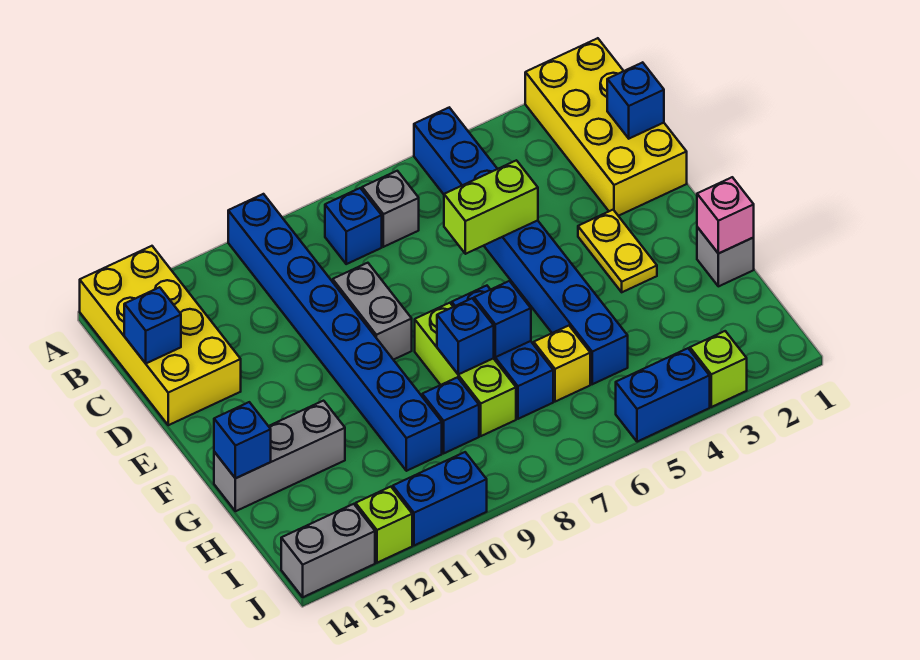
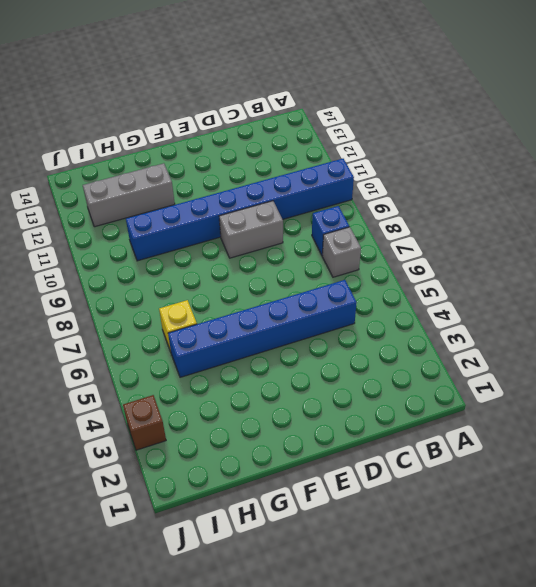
blue 1x6 brick [168,280,357,377] -> blue 1x8 brick [414,108,628,384]
grey 1x3 brick [83,163,175,227] -> grey 1x3 brick turned to [214,401,345,511]
brown 1x1 brick [123,395,166,450] -> lime 1x1 brick [690,331,747,407]
none -> yellow 2x4 brick [525,38,687,216]
none -> yellow 2x4 brick [80,246,241,425]
none -> yellow 1x2 plate [578,210,657,292]

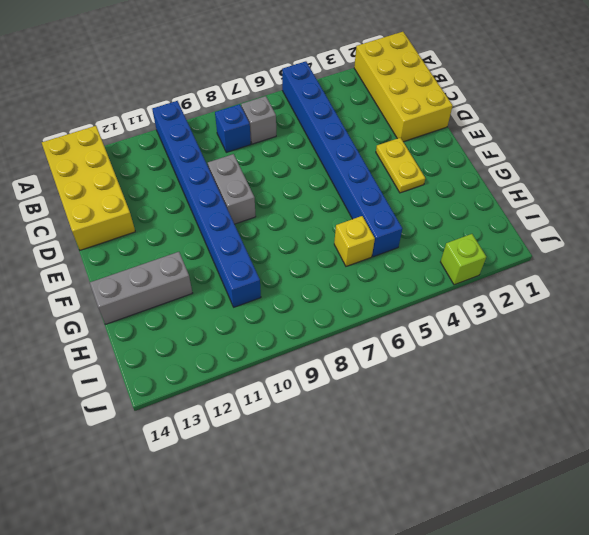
none -> blue 1x3 brick [452,286,553,419]
none -> lime 1x3 brick [415,303,516,436]
none -> grey 1x1 brick [697,227,754,286]

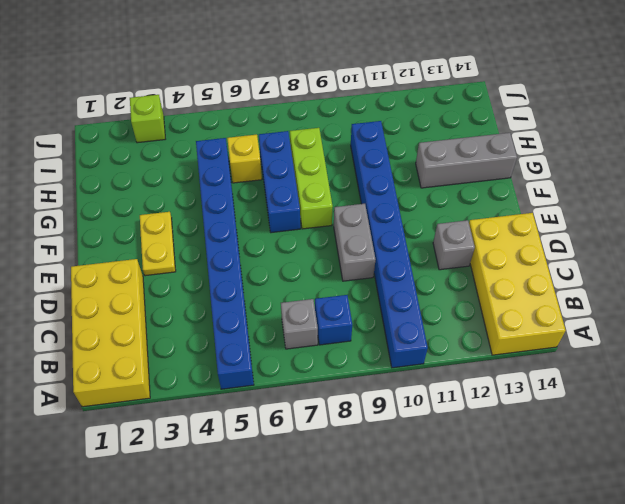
grey 1x1 brick [433,220,475,270] -> grey 1x1 brick moved to [697,227,754,286]
none -> blue 1x1 brick [422,377,479,453]
none -> blue 1x2 brick [616,348,710,442]
none -> blue 1x2 brick [393,452,487,545]

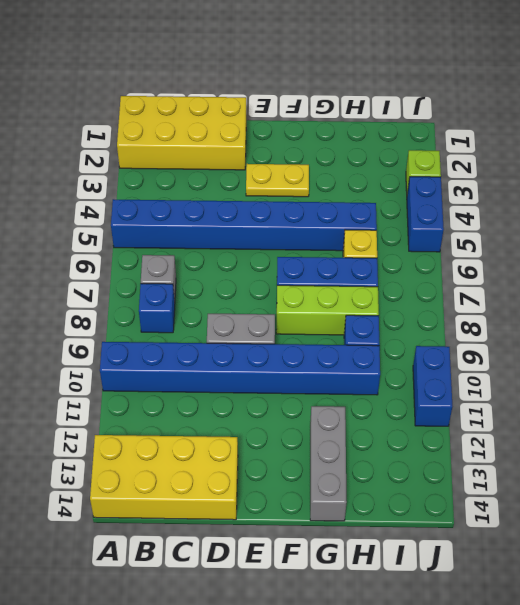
none -> grey 1x1 brick [697,227,754,286]
none -> lime 1x1 brick [356,487,412,563]
none -> grey 1x2 brick [281,504,375,597]

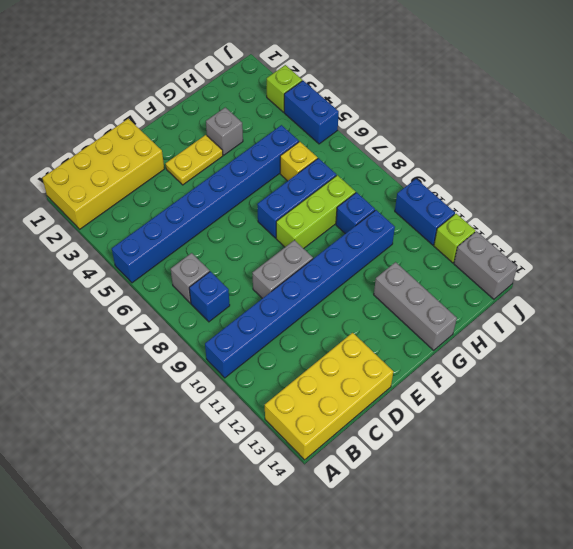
grey 1x1 brick [206,107,243,155] -> grey 1x1 brick moved to [697,227,754,286]
none -> blue 1x1 brick [607,62,664,139]
none -> blue 1x1 brick [124,287,181,363]
none -> lime 1x2 brick [444,160,538,254]

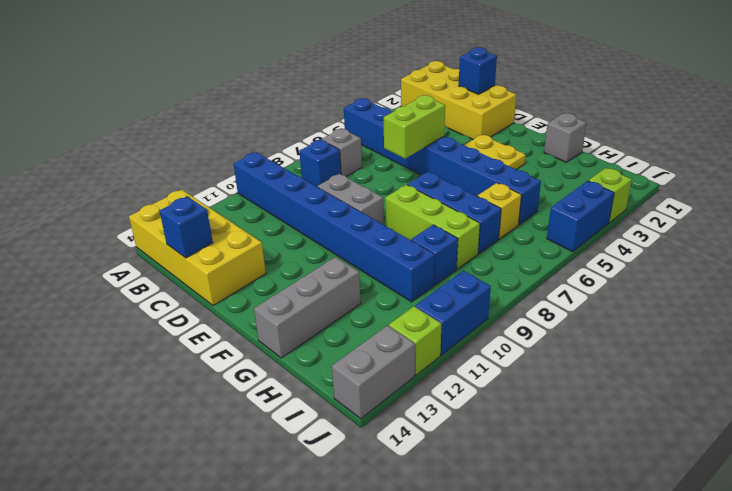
none -> pink 1x1 brick [697,177,754,254]
none -> blue 1x1 brick [474,281,531,357]
none -> blue 1x1 brick [437,298,494,374]

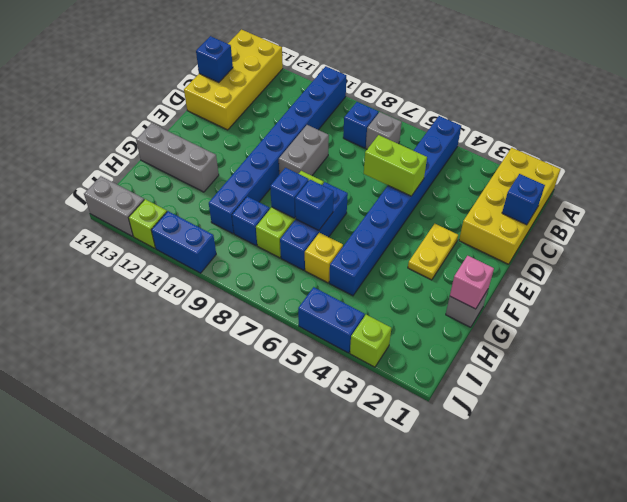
none -> blue 1x1 brick [214,402,271,478]

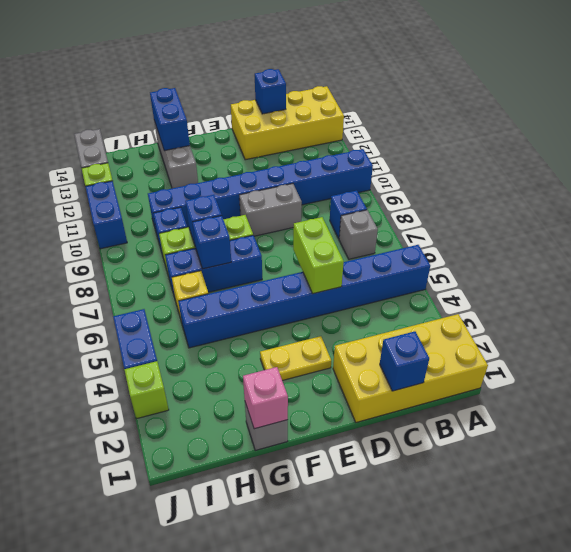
blue 1x2 brick [150,88,190,151] -> blue 1x1 brick [214,402,271,478]

